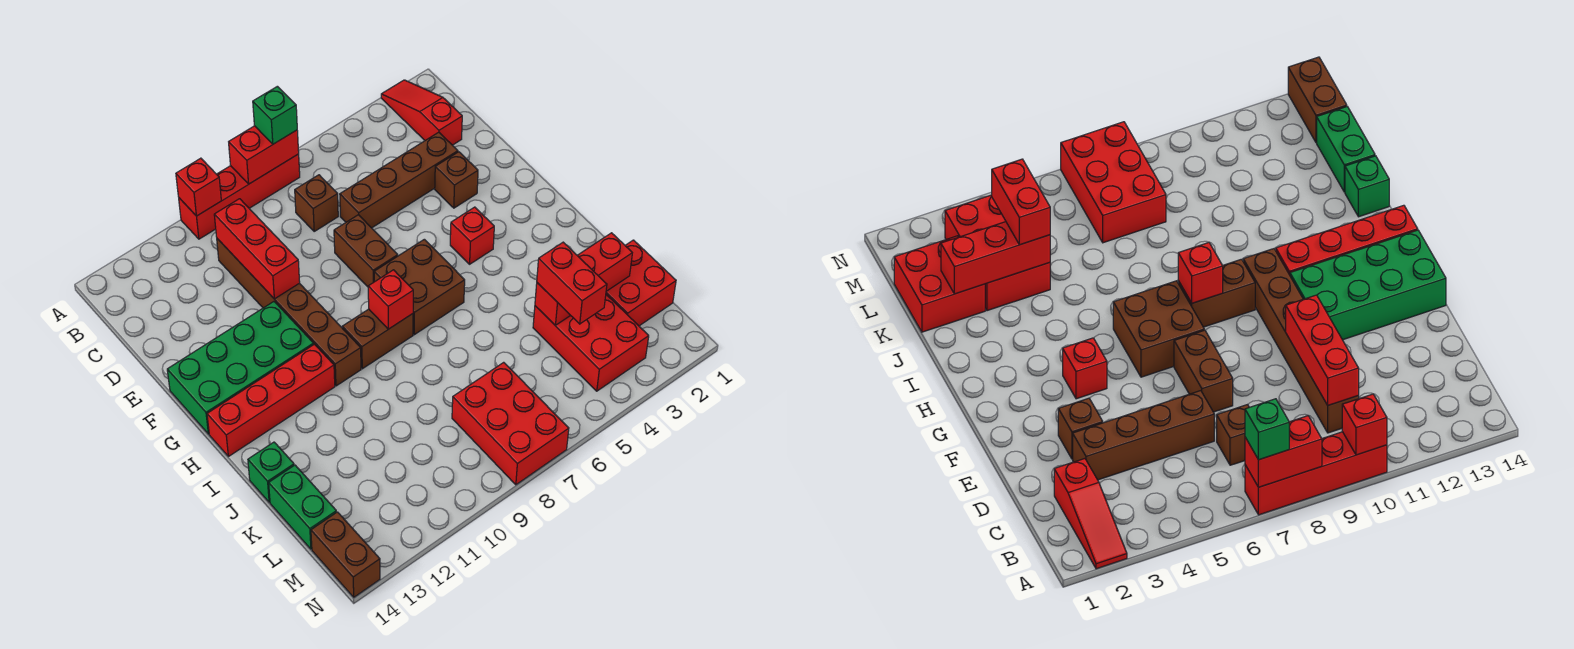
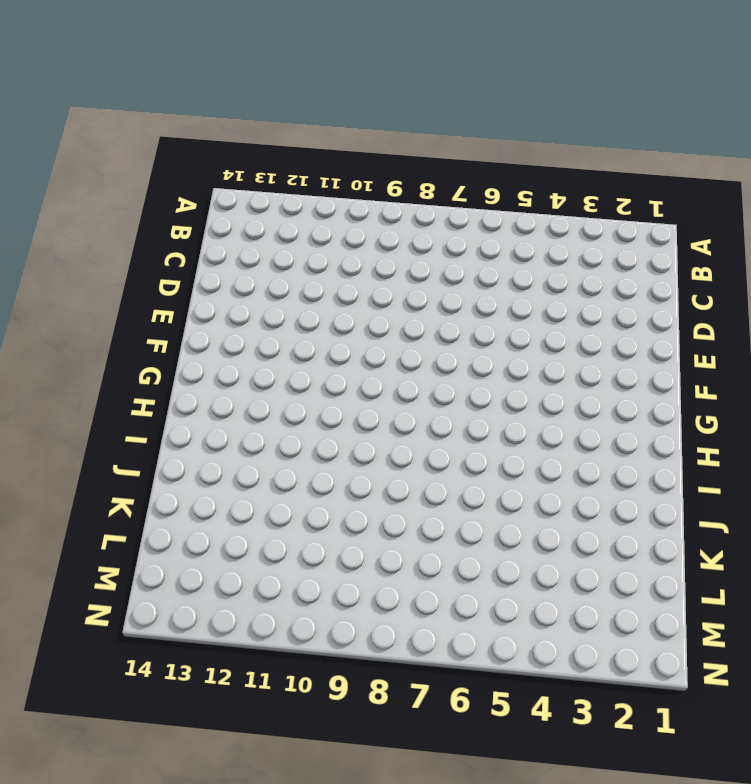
none -> red 1x3 slope [381,80,462,145]
none -> red 1x4 brick [179,154,300,239]
none -> brown 1x1 brick [295,175,338,231]

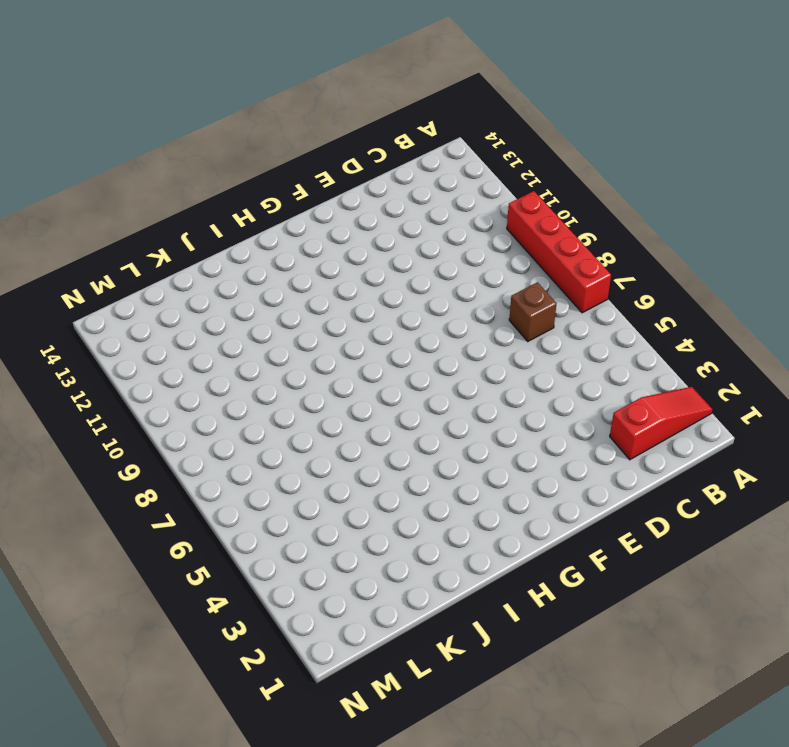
none -> brown 1x6 brick [217,239,361,386]
none -> brown 1x4 brick [340,132,458,228]
none -> brown 1x1 brick [435,152,478,208]

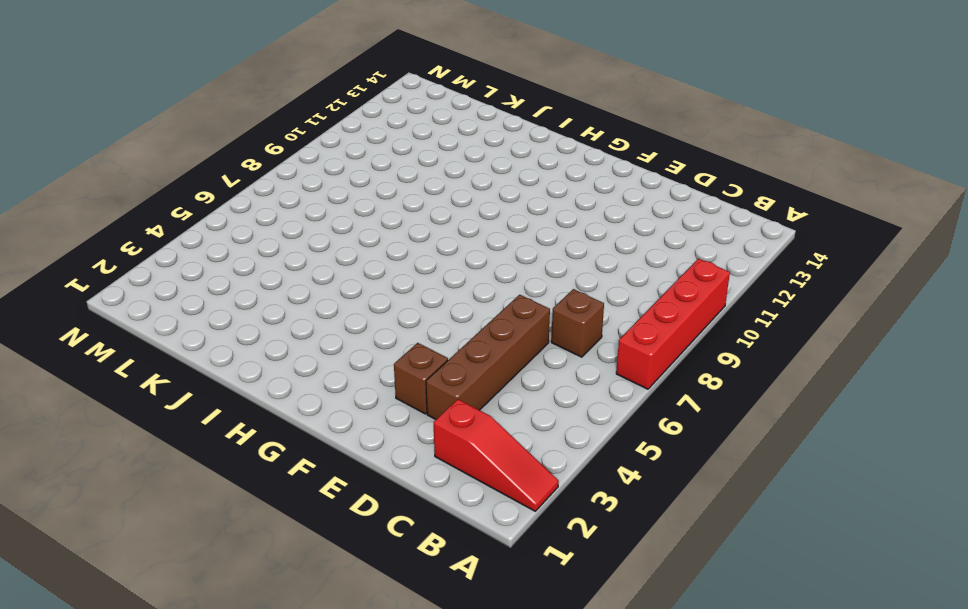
none -> brown 1x6 brick [217,239,361,386]
none -> brown 1x2 brick [334,215,398,287]
none -> green 2x4 brick [167,302,314,434]

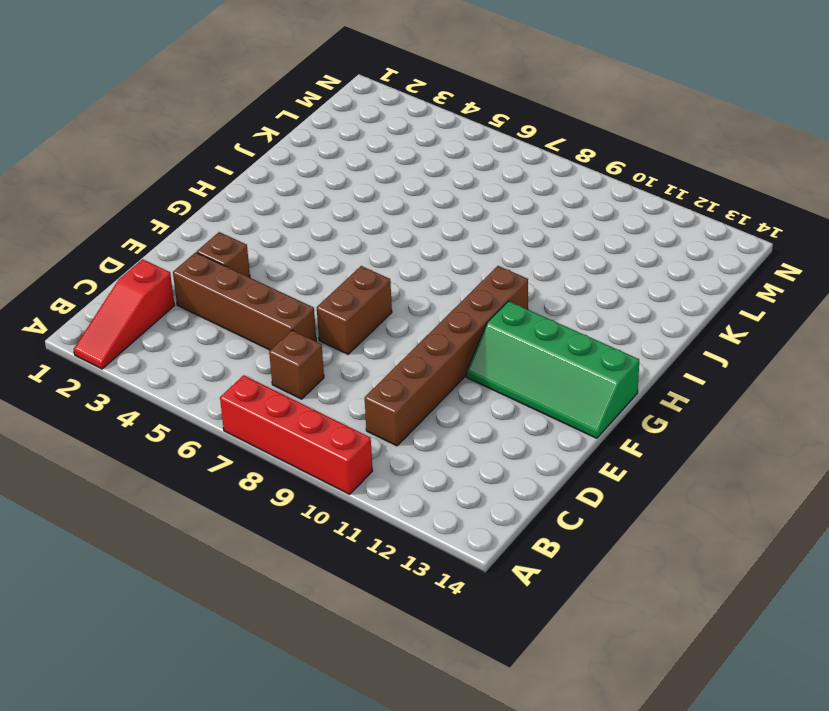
green 2x4 slope [466,301,639,438] -> green 2x4 brick [167,302,314,434]
none -> red 1x1 brick [450,207,494,264]
none -> brown 2x2 brick [374,239,465,335]
none -> brown 1x2 brick [342,309,413,369]

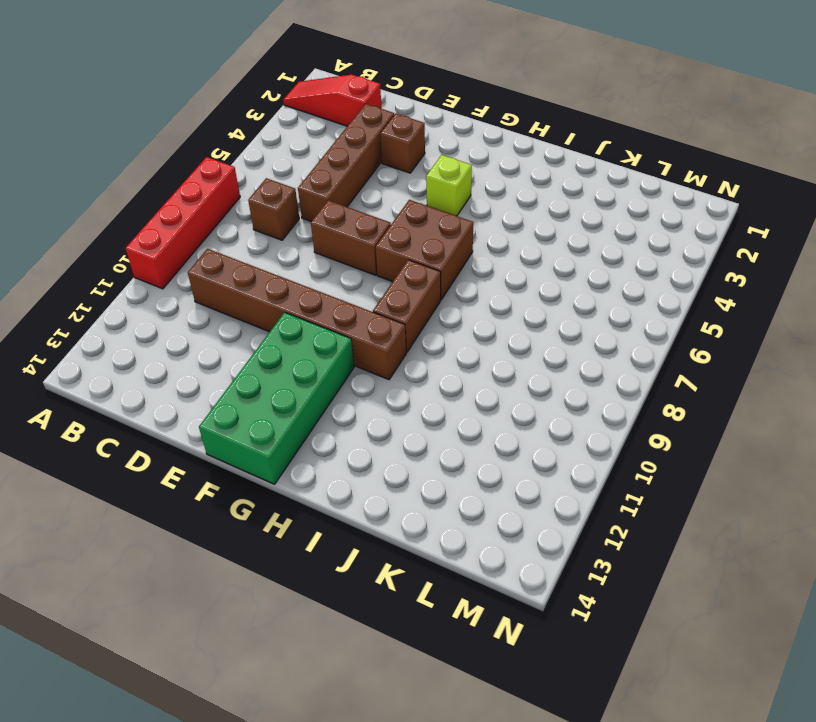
lime 1x1 brick [426,155,472,216] -> red 1x1 brick [450,207,494,264]
none -> red 1x4 brick [207,344,335,457]
none -> green 1x1 brick [248,442,294,502]
none -> red 2x2 brick [606,240,676,326]

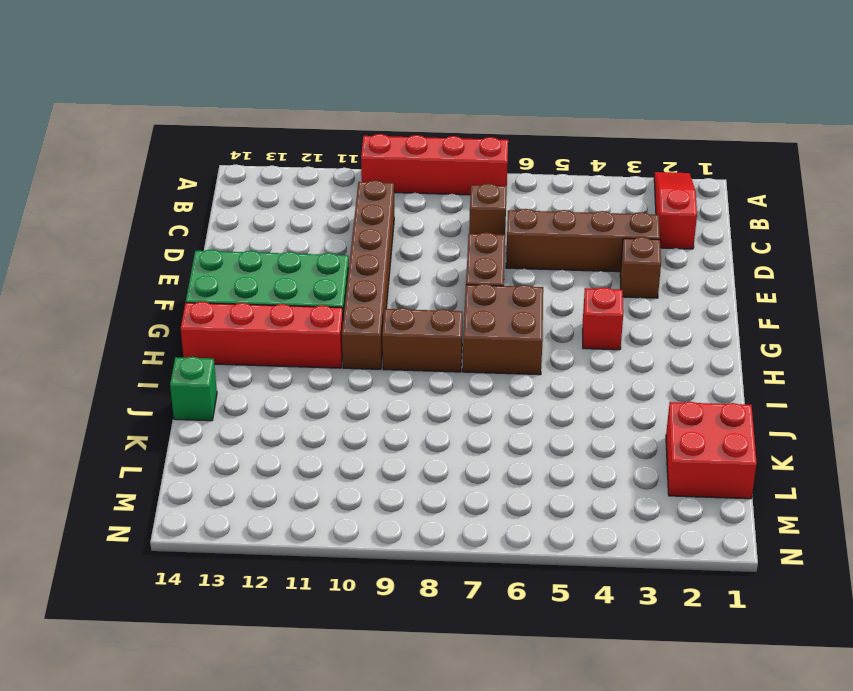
none -> red 2x3 brick [533,295,649,391]
none -> green 1x2 brick [269,465,336,549]
none -> red 2x3 brick [452,362,569,485]

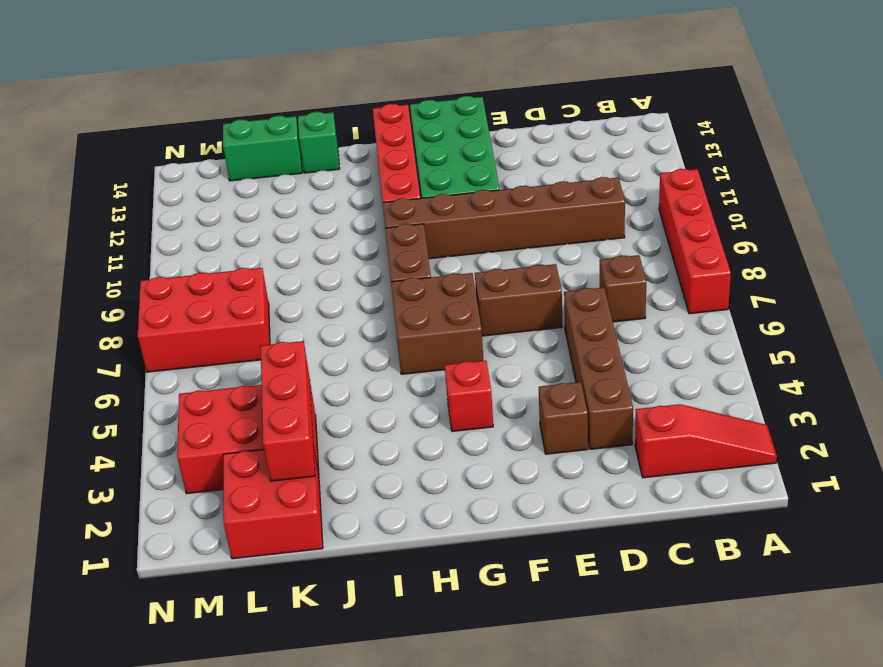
none -> brown 1x2 brick [311,512,380,597]
none -> red 1x2 brick [229,126,299,184]
none -> red 1x1 brick [176,158,221,216]

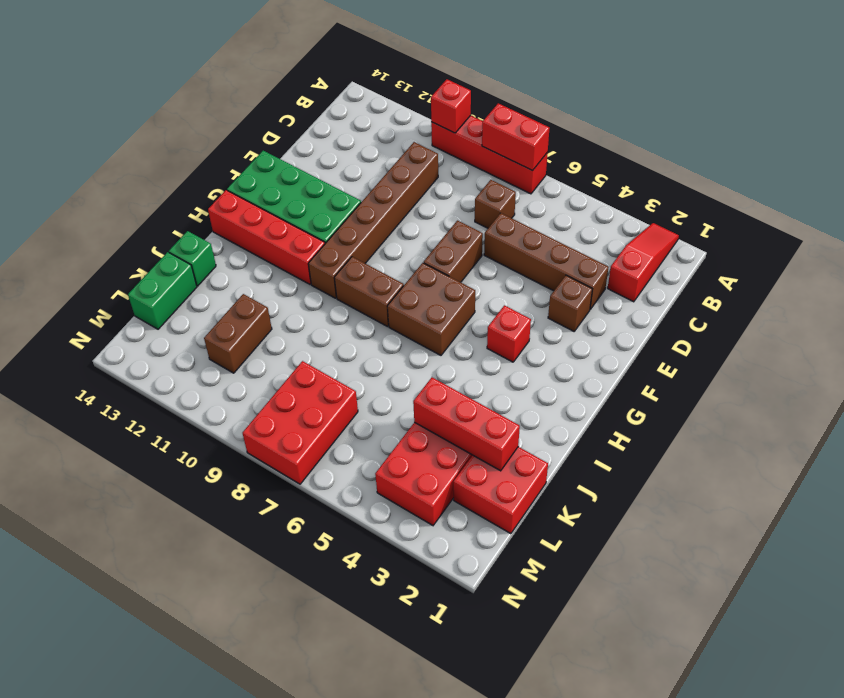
brown 1x2 brick [204,294,272,373] -> brown 1x2 brick moved to [311,512,380,597]
none -> red 1x3 brick [214,199,300,299]
none -> red 1x1 brick [368,270,413,329]
none -> green 1x1 brick [253,86,297,144]

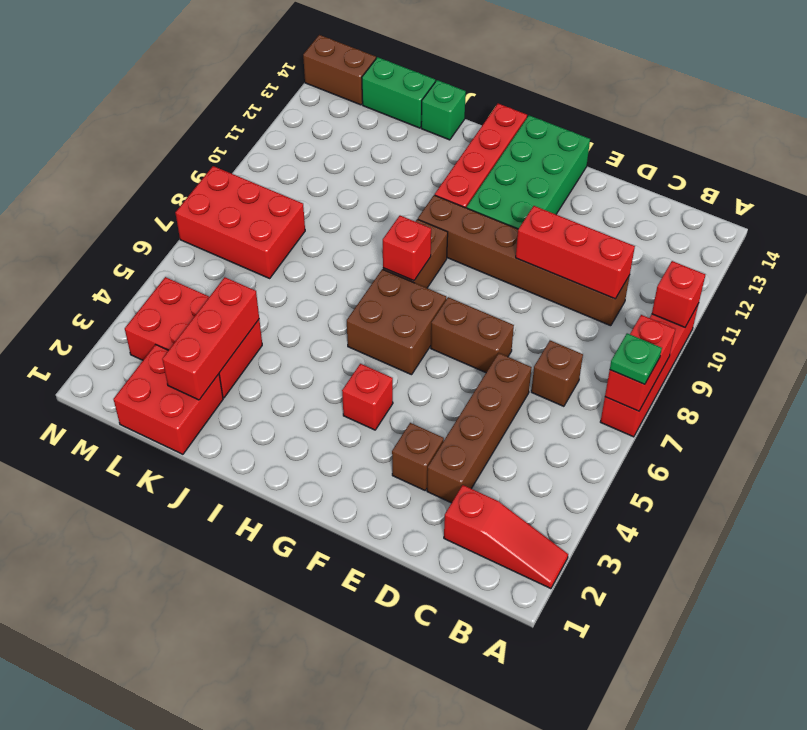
green 1x1 plate [610,333,662,384] -> green 1x1 brick [253,86,297,144]
none -> red 1x2 brick [537,242,607,324]

